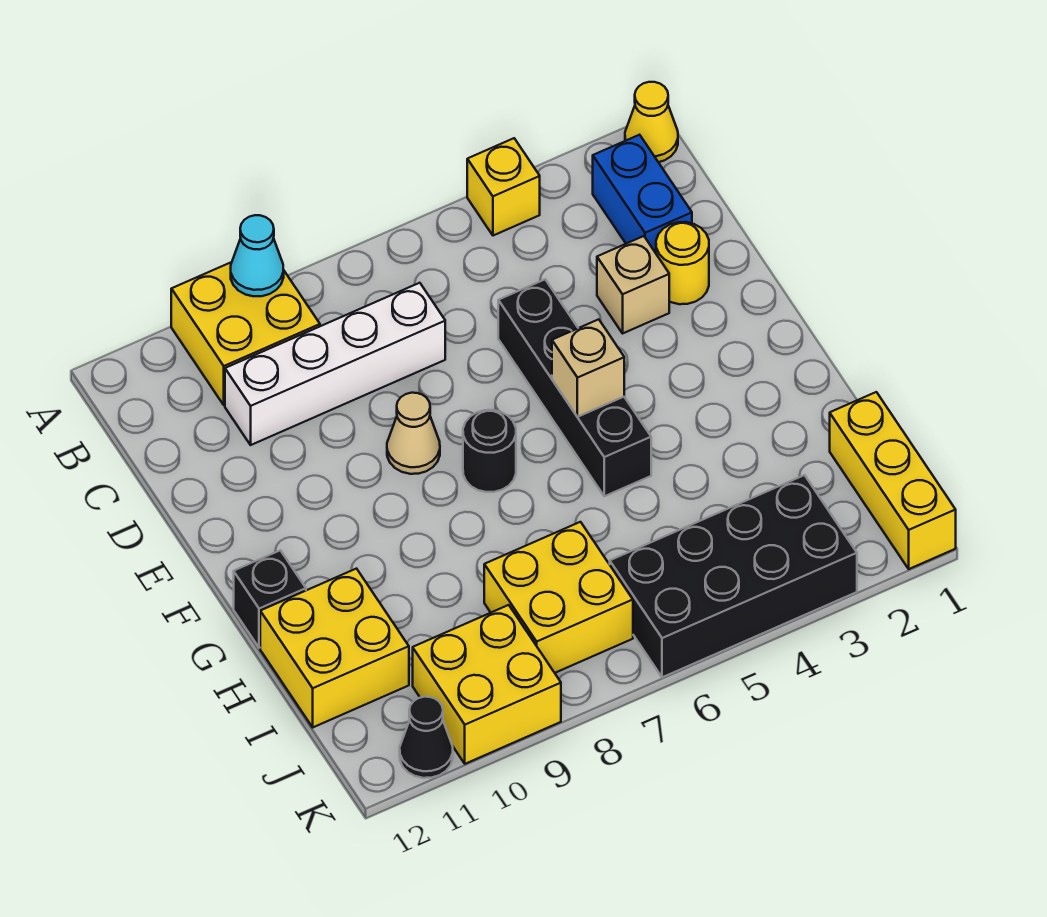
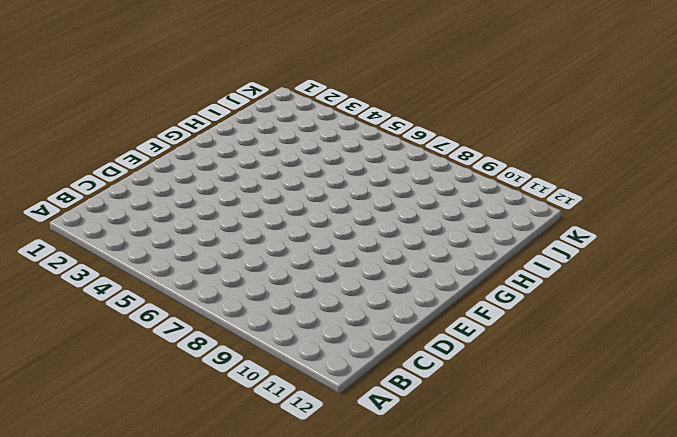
none -> yellow 1x1 cone [625,82,678,162]
none -> yellow 1x1 brick [467,138,540,236]
none -> yellow 2x2 brick [171,262,320,405]

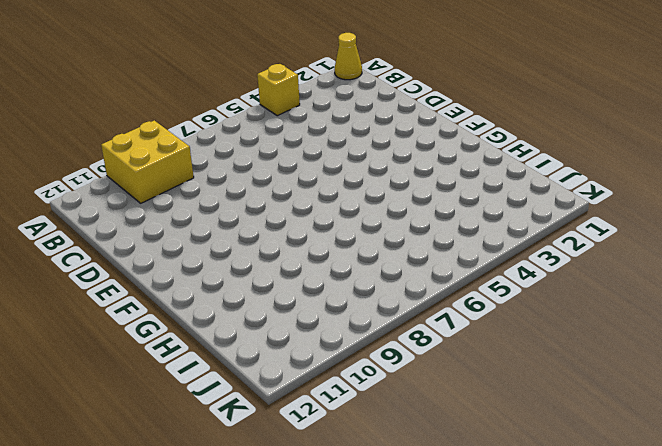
none -> blue 1x2 brick [593,135,692,253]
none -> white 1x4 brick [225,283,445,445]
none -> yellow 1x1 round brick [656,222,709,304]

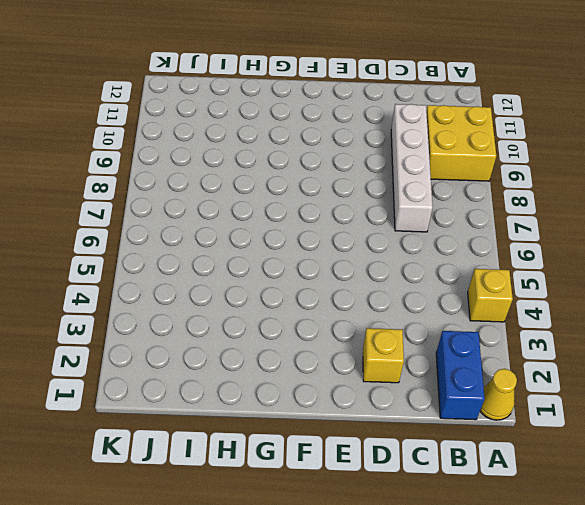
blue 1x2 brick [436,331,485,420] -> blue 1x2 brick turned to [593,135,692,253]
yellow 1x1 brick [363,328,404,383] -> yellow 1x1 round brick [656,222,709,304]
none -> tan 1x1 brick [597,236,669,333]
none -> black 1x4 brick [498,280,651,496]
none -> tan 1x1 cone [387,393,440,474]

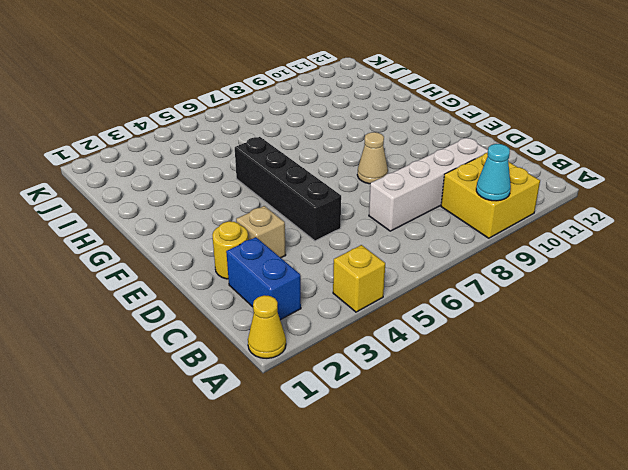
none -> black 1x1 round brick [463,410,516,492]
none -> black 1x1 brick [234,550,306,648]
none -> yellow 2x2 brick [260,569,409,727]

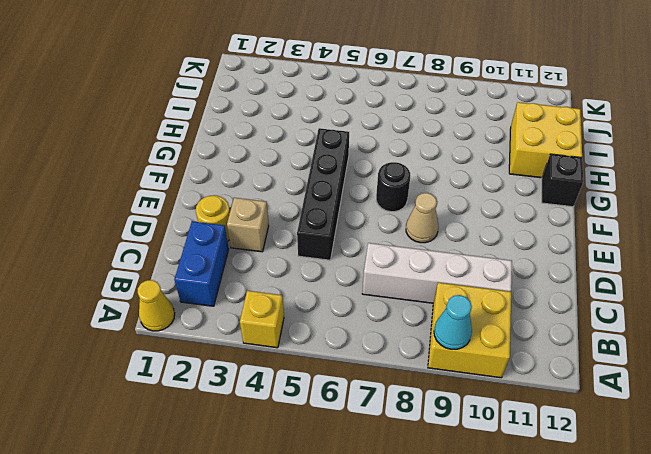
none -> yellow 1x3 brick [830,392,956,569]
none -> yellow 2x2 brick [484,522,633,673]
none -> black 2x4 brick [610,475,857,677]

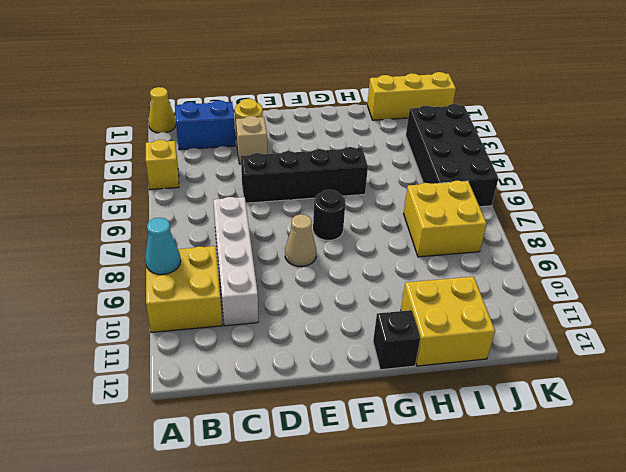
none -> yellow 2x2 brick [413,605,561,764]
none -> black 1x1 cone [400,697,453,778]
none -> tan 1x1 brick [552,319,624,417]

